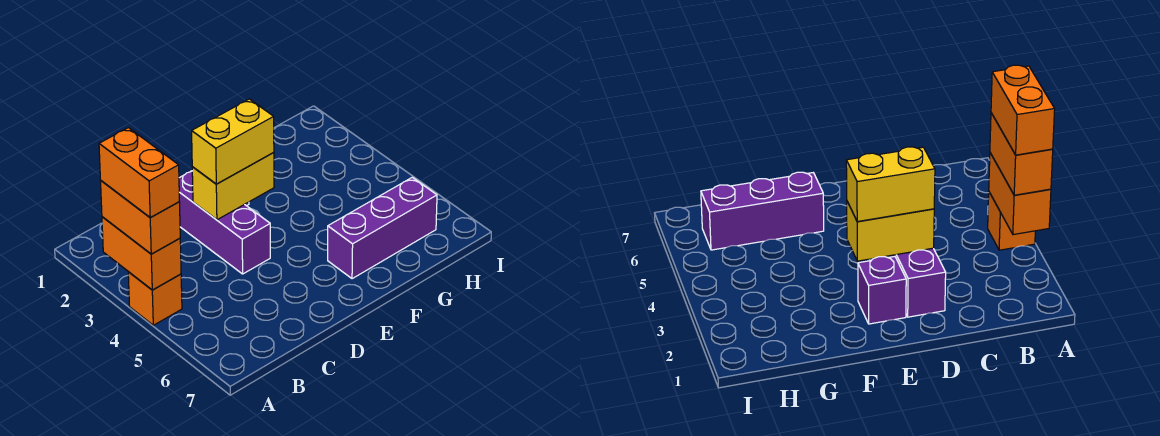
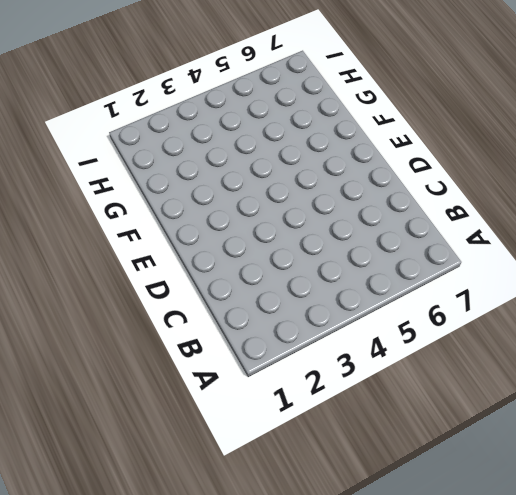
none -> orange 1x1 brick [128,272,182,325]
none -> purple 1x3 brick [179,171,270,274]

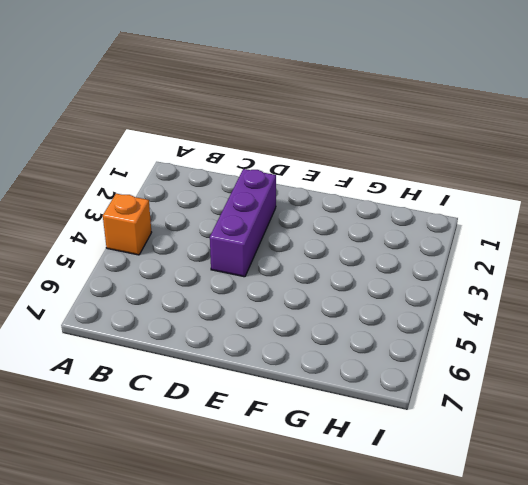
none -> purple 1x1 brick [858,257,906,324]
none -> purple 1x3 brick [328,177,437,279]

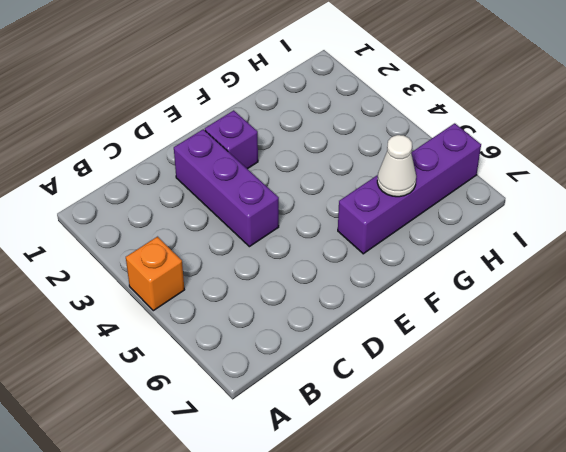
purple 1x4 brick [338,123,481,254] -> purple 1x3 brick [328,177,437,279]
white 1x1 cone [377,135,416,197] -> none
none -> orange 1x2 brick [102,217,181,290]
none -> yellow 1x2 brick [192,153,274,220]

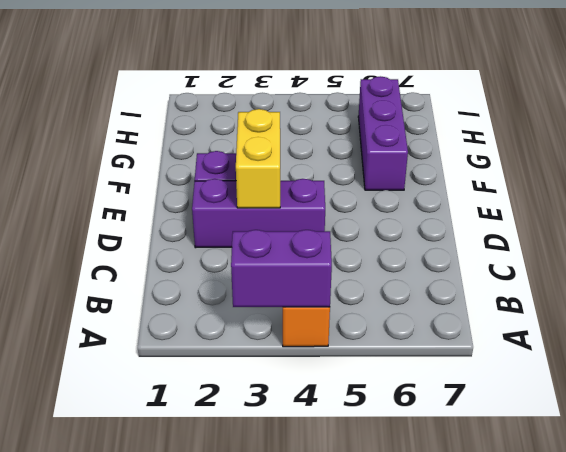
purple 1x2 brick [231,230,332,307] -> orange 1x2 brick [102,217,181,290]
none -> orange 1x2 brick [101,181,180,254]
none -> yellow 1x2 brick [192,99,274,184]

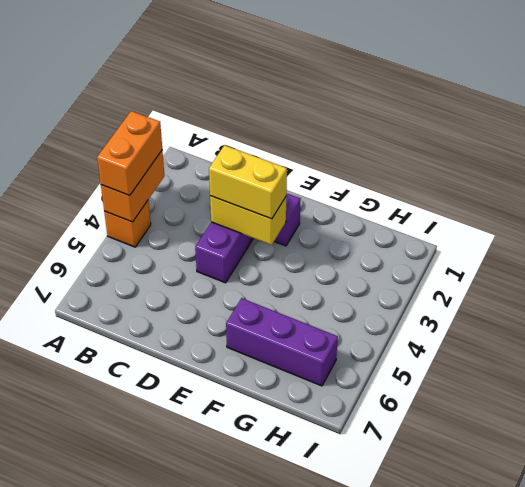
none -> orange 1x2 brick [99,128,179,218]

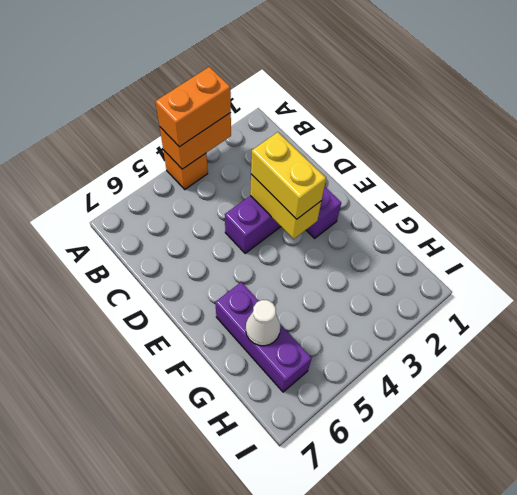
white 1x1 cone [246,300,280,346] -> none
none -> orange 1x2 brick [99,128,179,218]

